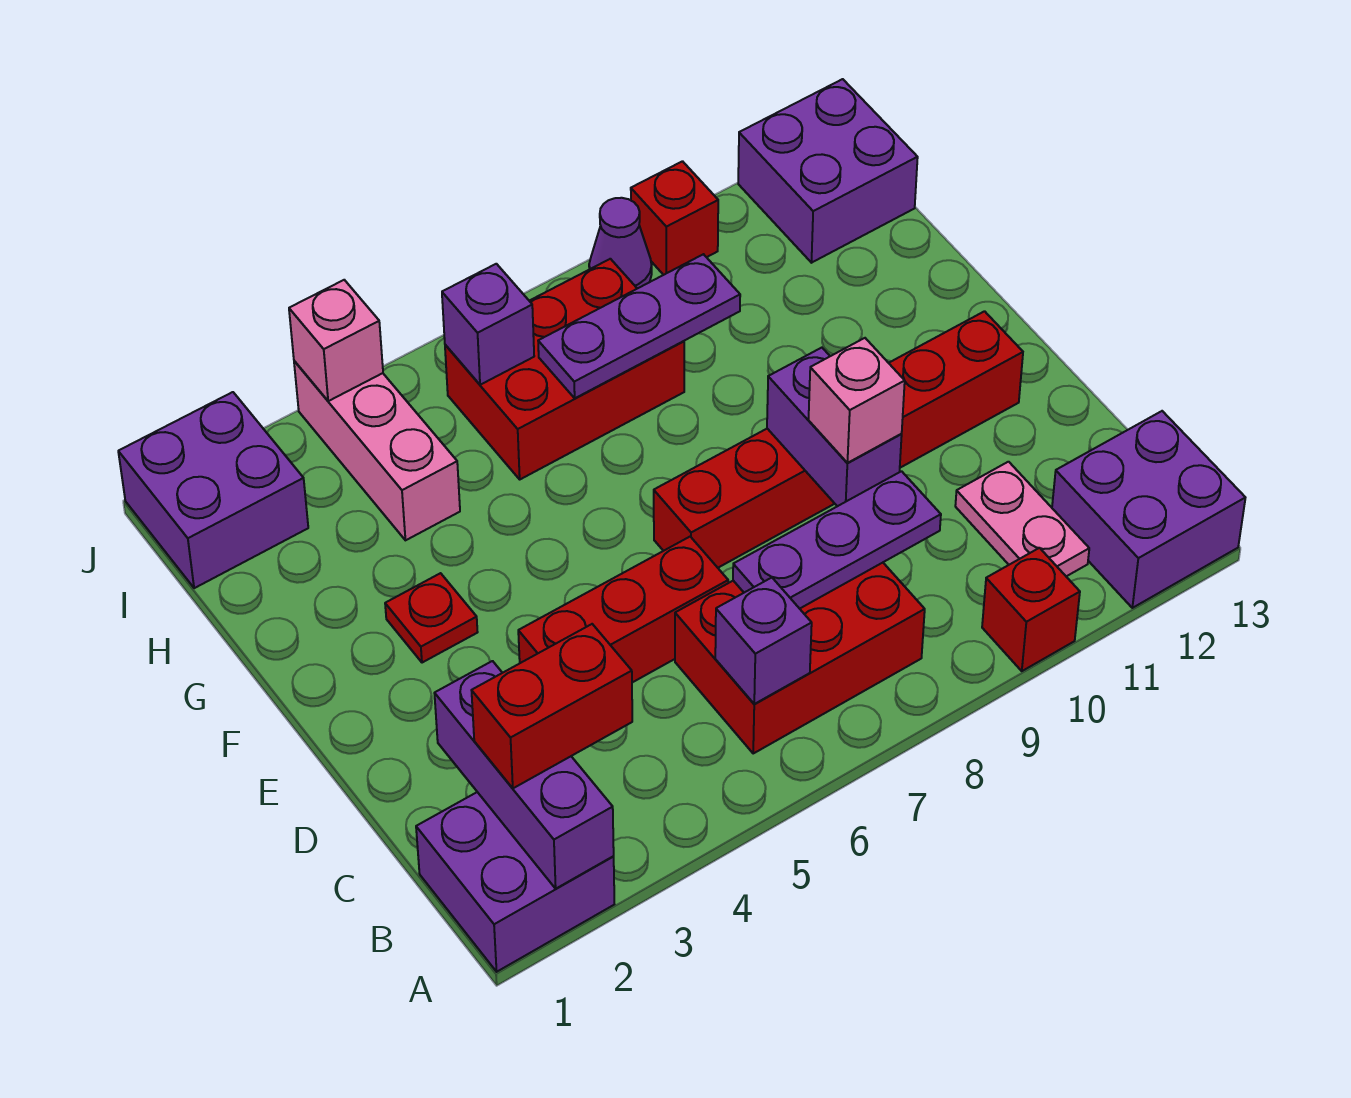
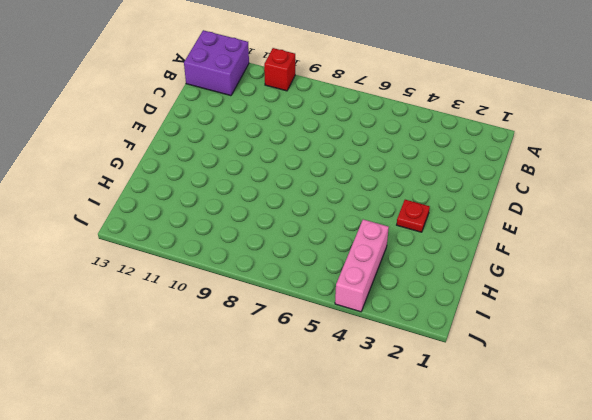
none -> purple 2x2 brick [416,792,614,972]
none -> red 2x3 brick [675,563,925,753]
none -> pink 1x2 plate [955,462,1089,576]

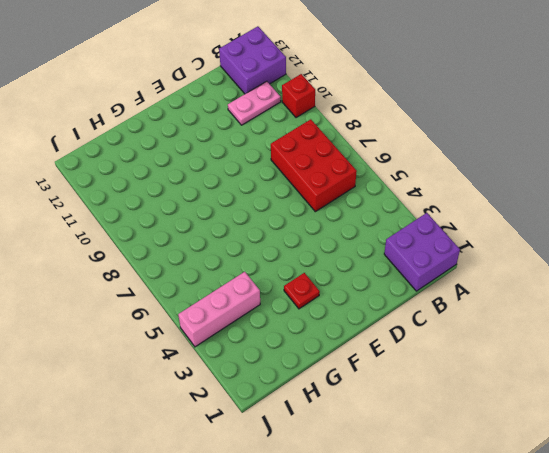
none -> red 1x3 brick [518,537,728,683]
none -> red 1x6 brick [654,311,1023,568]
none -> red 2x3 brick [445,259,684,479]

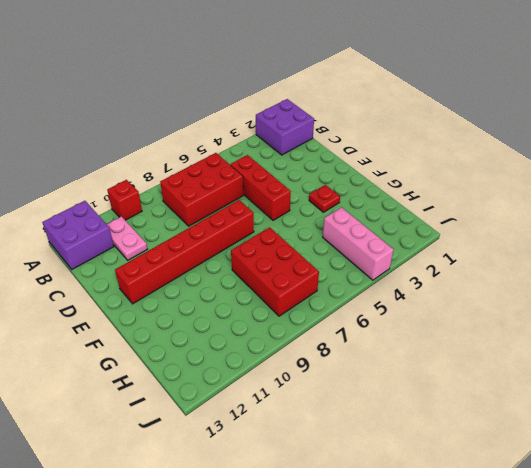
red 1x3 brick [230,155,291,220] -> red 1x3 brick turned to [518,537,728,683]
red 2x3 brick [231,227,319,316] -> red 2x3 brick turned to [445,259,684,479]
none -> purple 2x2 brick [118,392,308,588]
none -> purple 2x2 brick [738,79,918,263]
none -> purple 1x1 cone [589,198,652,289]

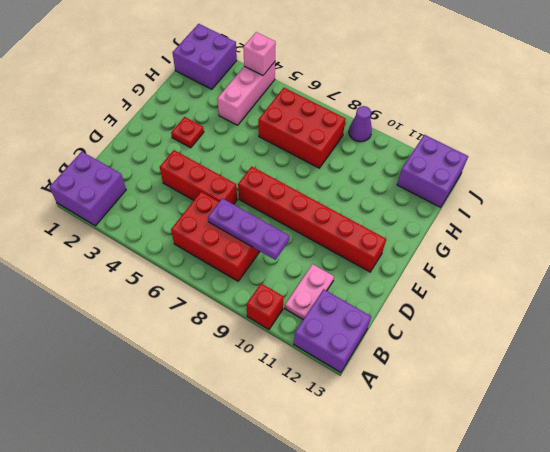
none -> red 1x1 brick [631,161,718,275]
none -> purple 1x3 brick [434,661,614,889]
none -> purple 1x1 brick [715,578,812,704]

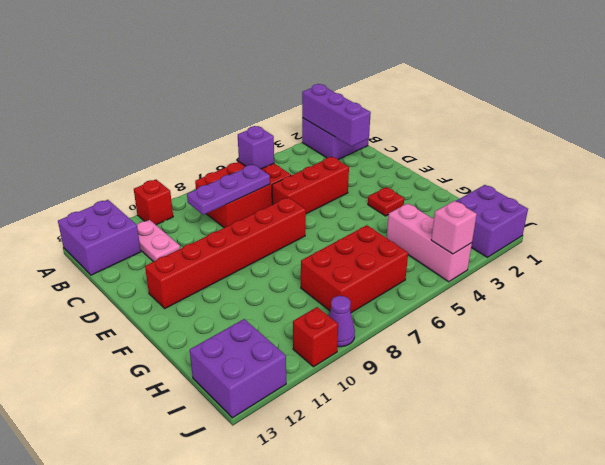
none -> purple 1x2 brick [767,348,902,506]
none -> purple 1x3 plate [538,254,740,398]
none -> purple 1x1 brick [442,264,534,385]

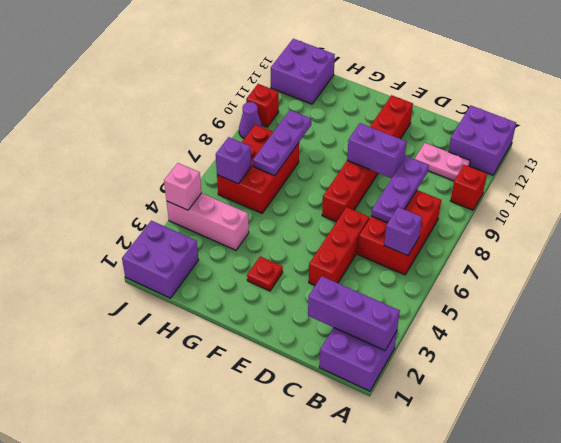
none -> red 1x2 brick [471,624,632,788]
none -> pink 1x1 brick [809,338,905,463]

